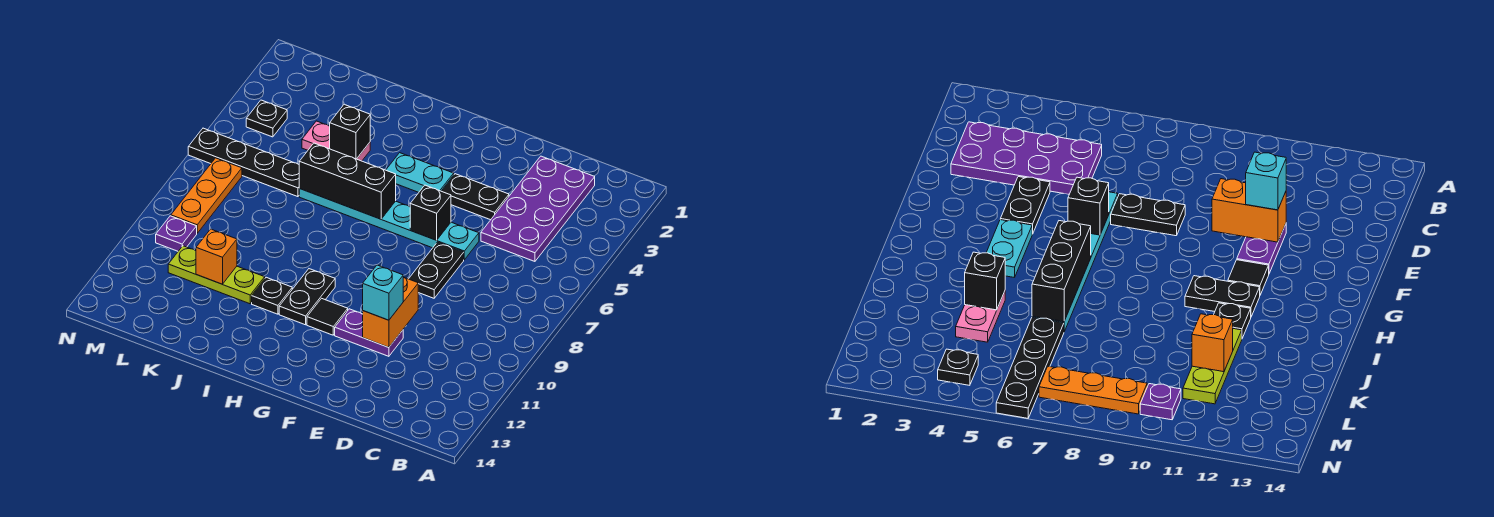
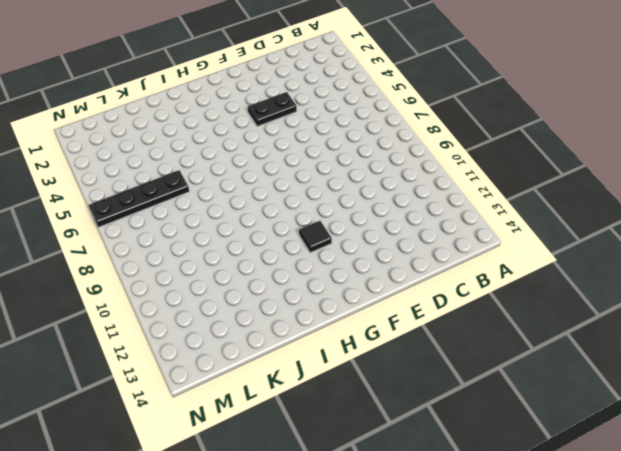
none -> purple 2x4 plate [481,156,595,261]
none -> cyan 1x6 plate [299,189,479,260]
none -> black 1x2 plate [409,242,464,298]

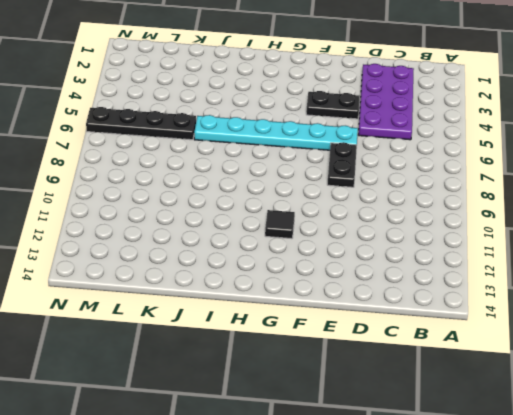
none -> purple 1x2 plate [335,309,403,356]
none -> cyan 1x2 plate [386,153,454,192]
none -> black 1x2 plate [279,269,335,325]

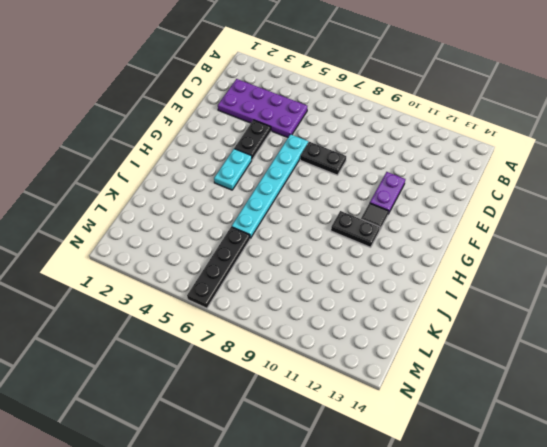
none -> black 1x1 plate [252,277,292,314]
none -> pink 1x2 plate [302,121,370,161]
none -> lime 1x3 plate [168,246,265,304]

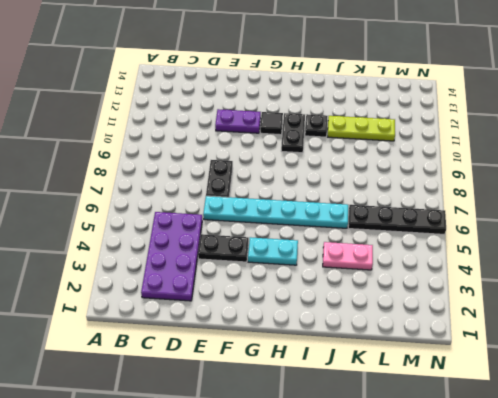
none -> black 1x1 plate [246,100,287,137]
none -> orange 1x3 plate [171,158,242,233]
none -> purple 1x1 plate [156,216,197,251]

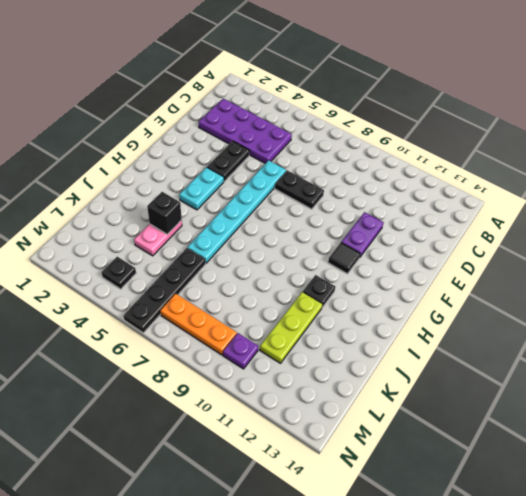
none -> black 1x2 plate [279,269,335,325]
none -> orange 1x2 brick [363,277,418,347]
none -> black 1x1 brick [410,185,451,240]

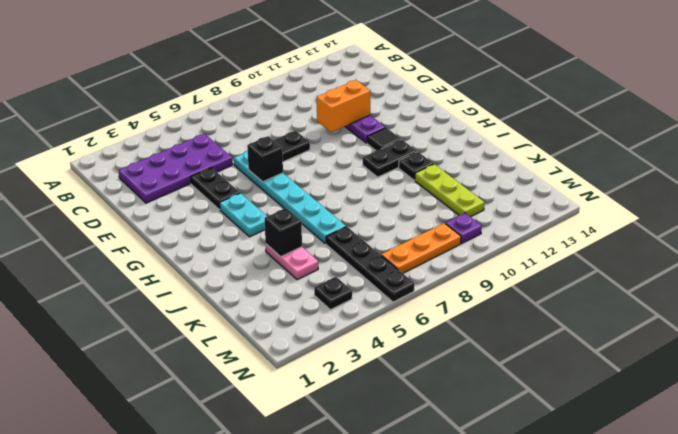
none -> black 1x3 brick [299,143,396,219]
none -> orange 1x1 brick [196,229,237,284]
none -> cyan 1x1 brick [363,265,403,320]

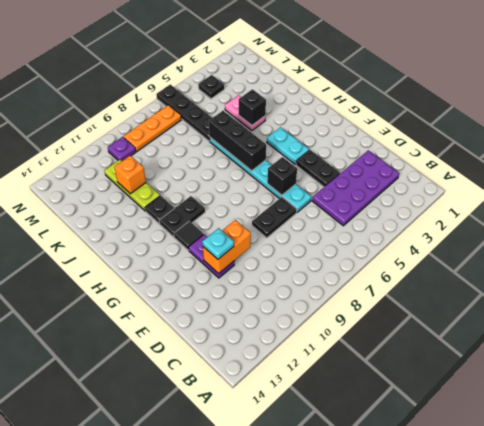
cyan 1x1 plate [202,228,234,259] -> cyan 1x1 brick [363,265,403,320]

